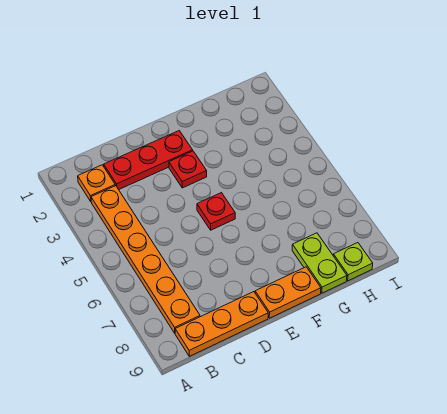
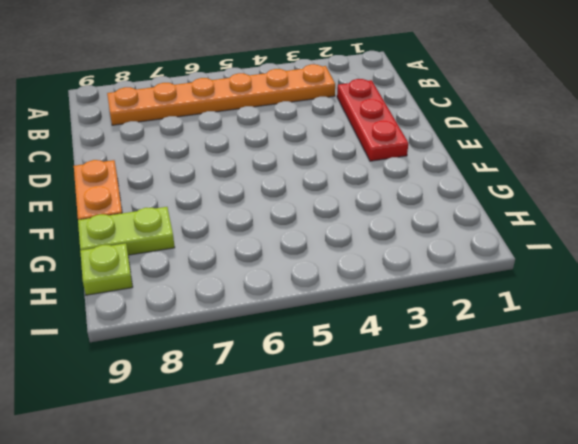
none -> orange 1x1 plate [78,165,115,202]
none -> orange 1x3 plate [175,292,268,356]

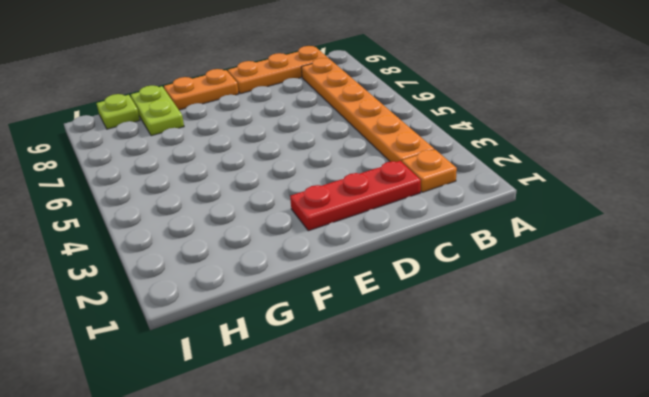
none -> red 1x1 plate [169,151,207,188]
none -> red 1x1 plate [197,193,235,230]

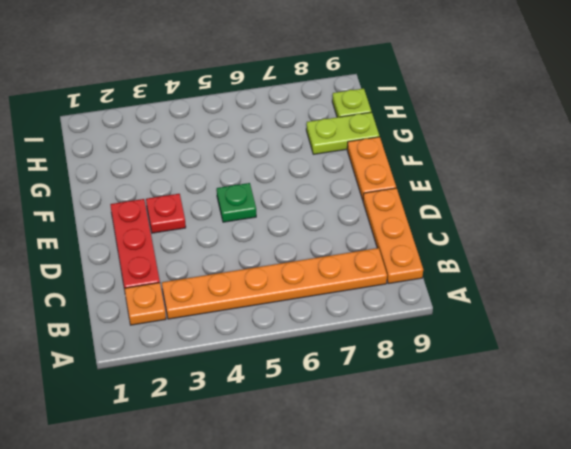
green 1x1 plate [217,183,256,222] -> red 1x1 plate [197,193,235,230]

